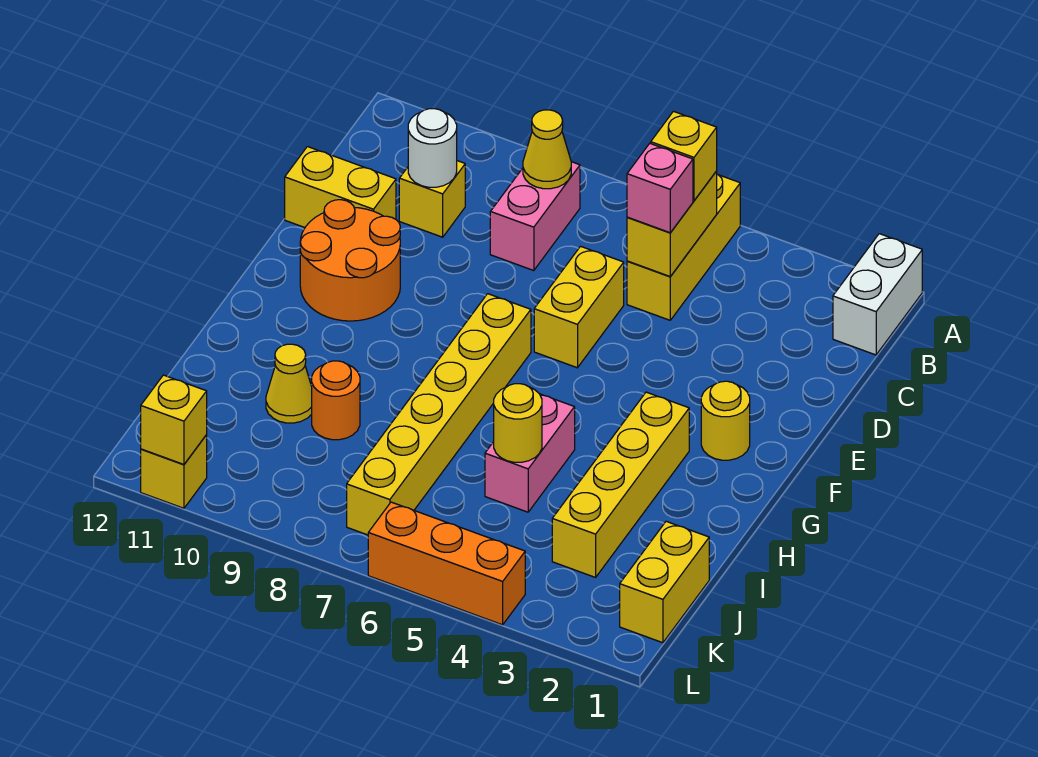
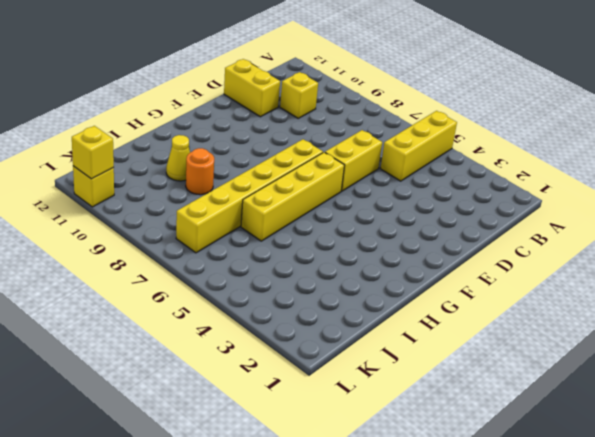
yellow 1x4 brick [241,152,344,241] -> yellow 1x4 brick moved to [552,392,689,577]
none -> white 1x2 brick [833,234,922,355]
none -> pink 1x2 brick [490,162,580,271]
none -> orange 2x2 round brick [300,200,400,321]

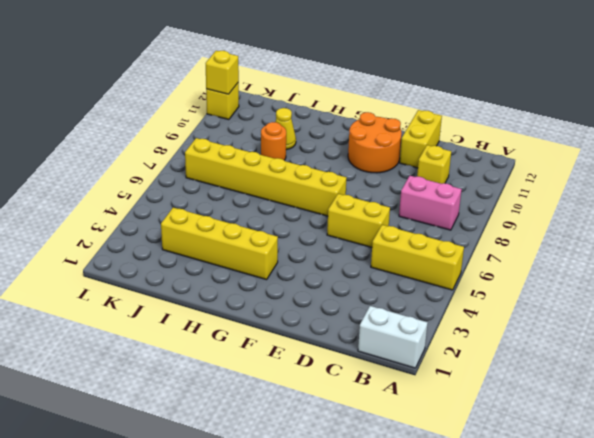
none -> yellow 1x1 round brick [701,381,750,460]
none -> pink 1x2 brick [485,394,575,512]
none -> yellow 1x2 brick [620,521,709,643]

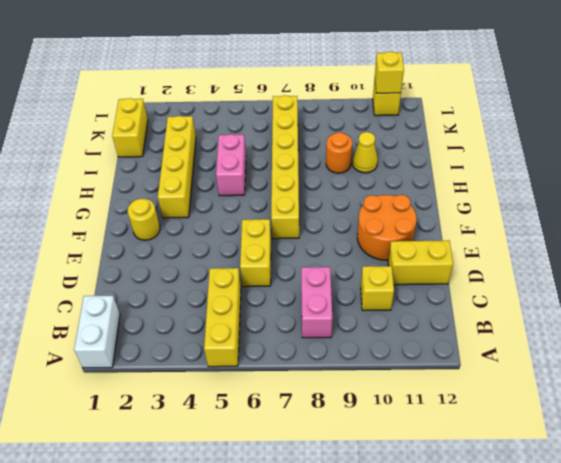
none -> orange 1x3 brick [368,502,525,625]
none -> yellow 1x2 brick [627,171,717,277]
none -> yellow 1x1 cone [523,110,571,189]

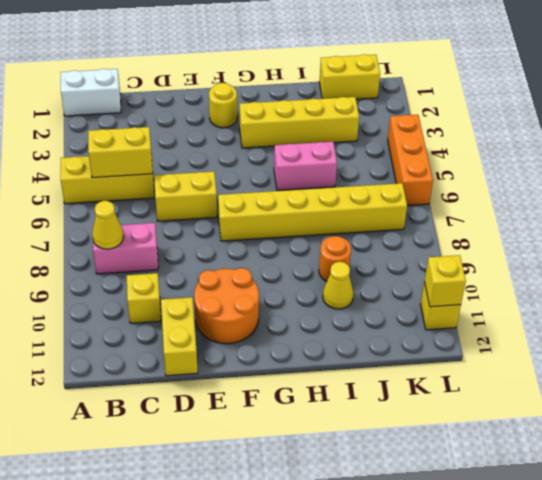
none -> white 1x1 round brick [408,109,457,187]
none -> yellow 1x1 round brick [494,384,542,462]
none -> yellow 1x1 brick [651,111,717,201]

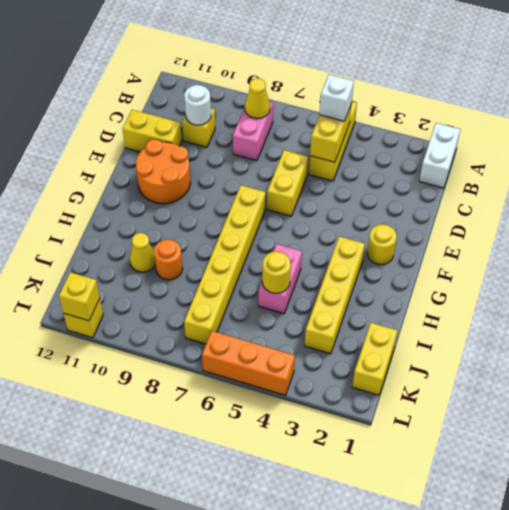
white 1x1 brick [319,75,354,121] -> yellow 1x1 brick [651,111,717,201]
none -> pink 1x1 brick [627,143,693,233]

